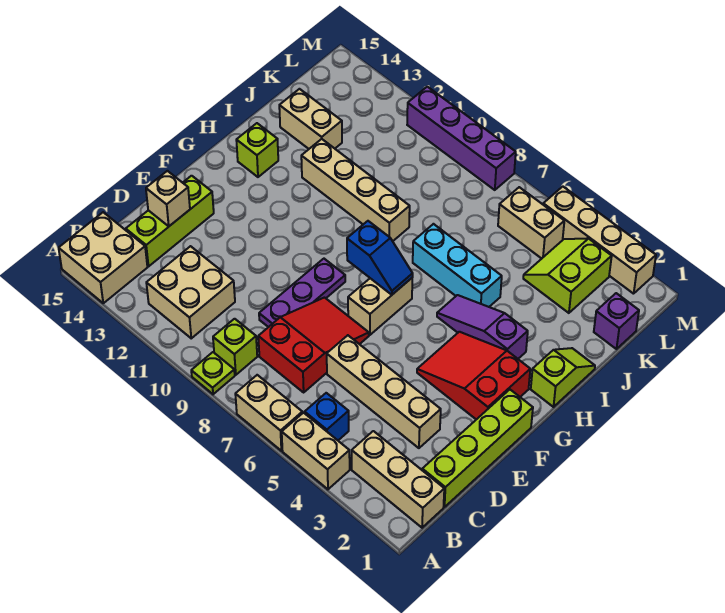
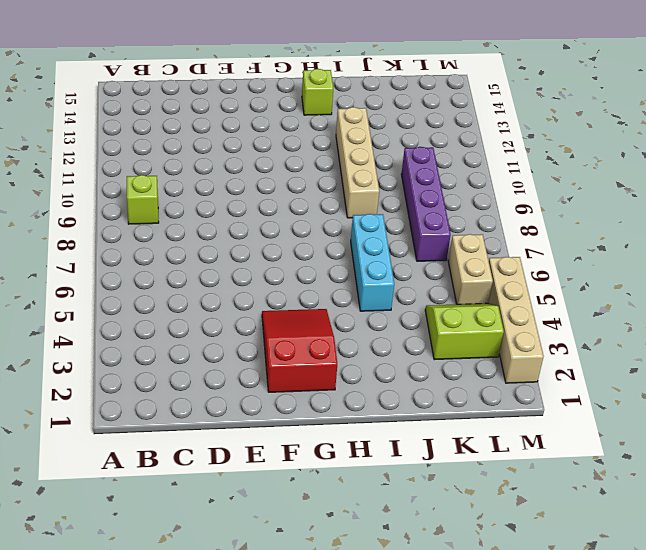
purple 1x4 brick [401,147,451,261] -> purple 1x4 brick moved to [407,87,516,190]
none -> tan 1x2 brick [282,413,350,489]
none -> tan 1x2 brick [235,375,302,451]
none -> lime 1x1 plate [191,352,235,394]

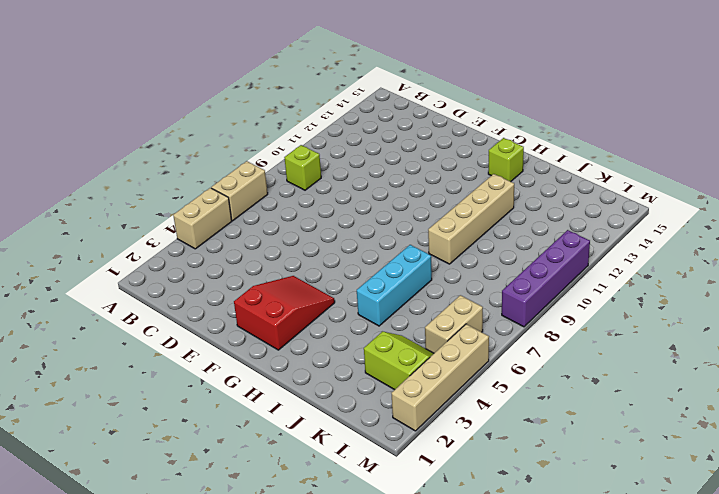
none -> lime 1x1 plate [191,352,235,394]
none -> tan 2x2 brick [59,212,147,303]
none -> tan 1x3 brick [352,431,444,528]

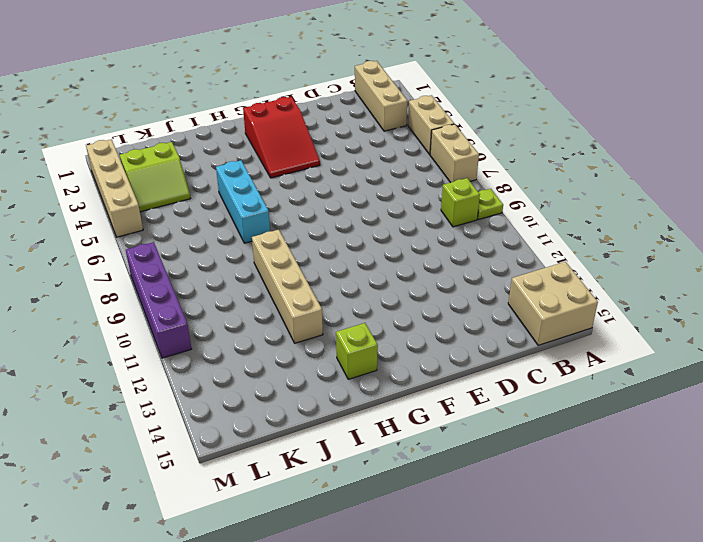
none -> blue 1x1 brick [305,393,349,440]
none -> tan 2x2 brick [146,246,235,338]
none -> lime 1x4 brick [422,390,533,507]

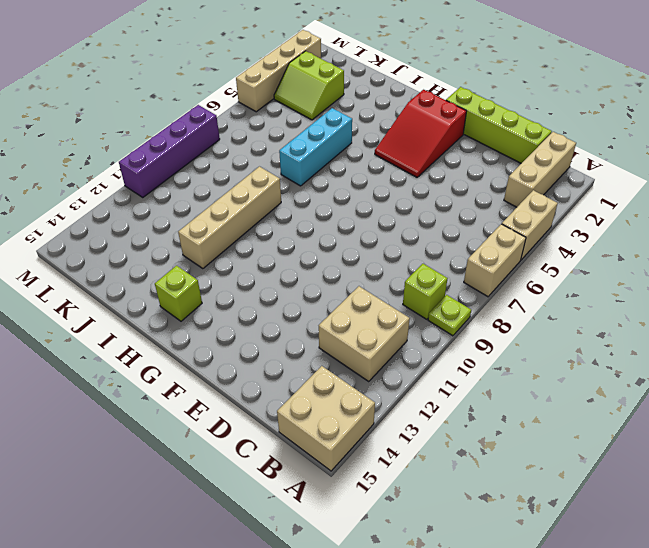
none -> blue 1x1 brick [305,393,349,440]
none -> red 2x3 slope [258,298,369,392]
none -> lime 1x3 brick [126,176,214,266]

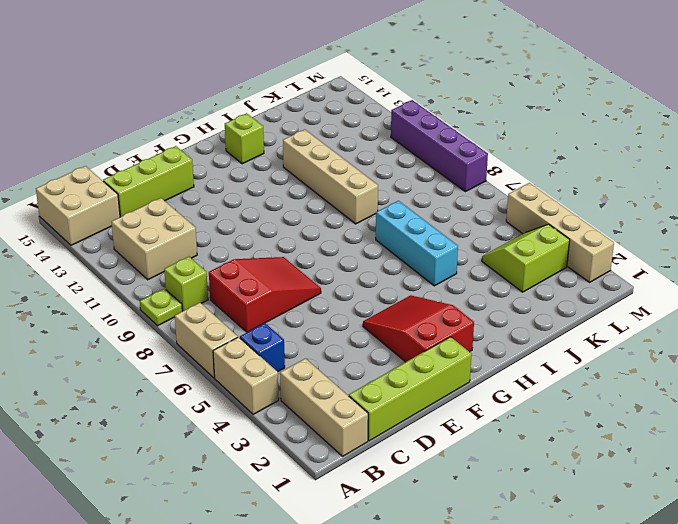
none -> tan 1x4 brick [327,335,441,448]
none -> purple 1x3 plate [259,259,345,327]
none -> tan 1x2 brick [348,278,412,335]

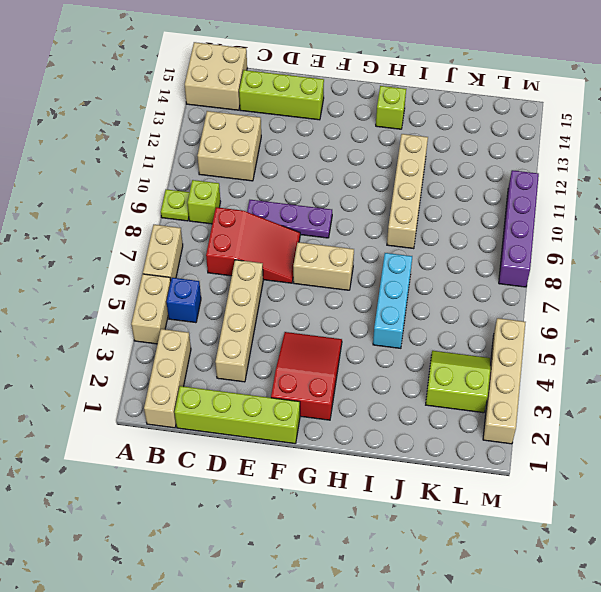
none -> lime 1x2 slope [531,348,595,407]
none -> purple 1x3 slope [437,295,528,359]
none -> tan 1x2 brick [279,89,342,149]

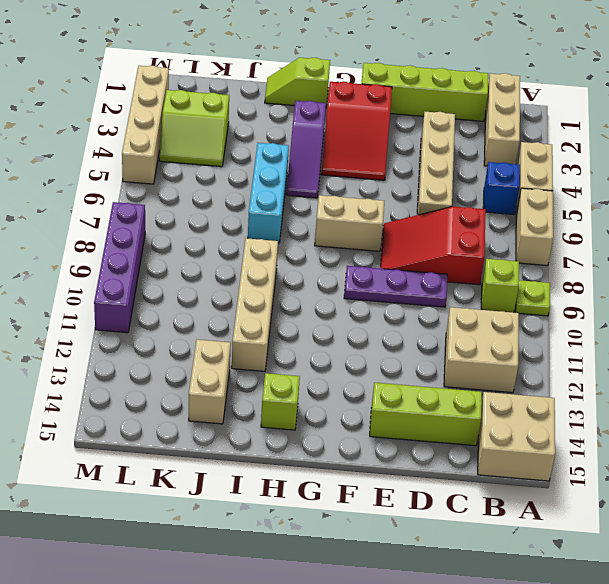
none -> purple 1x1 brick [594,293,639,349]
none -> tan 1x2 brick [498,187,564,259]
none -> tan 1x1 brick [146,171,190,226]

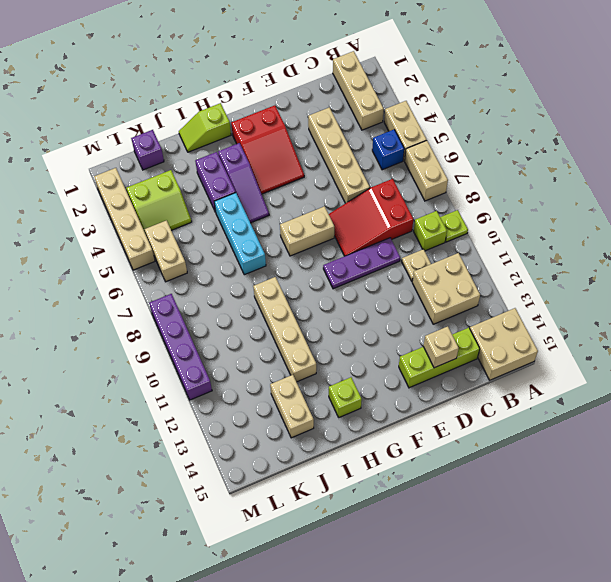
tan 1x1 plate [402,249,431,281] -> none
purple 1x2 brick [195,152,236,212] -> none
none -> lime 1x4 brick [422,390,533,507]
none -> blue 1x2 slope [347,221,413,295]

